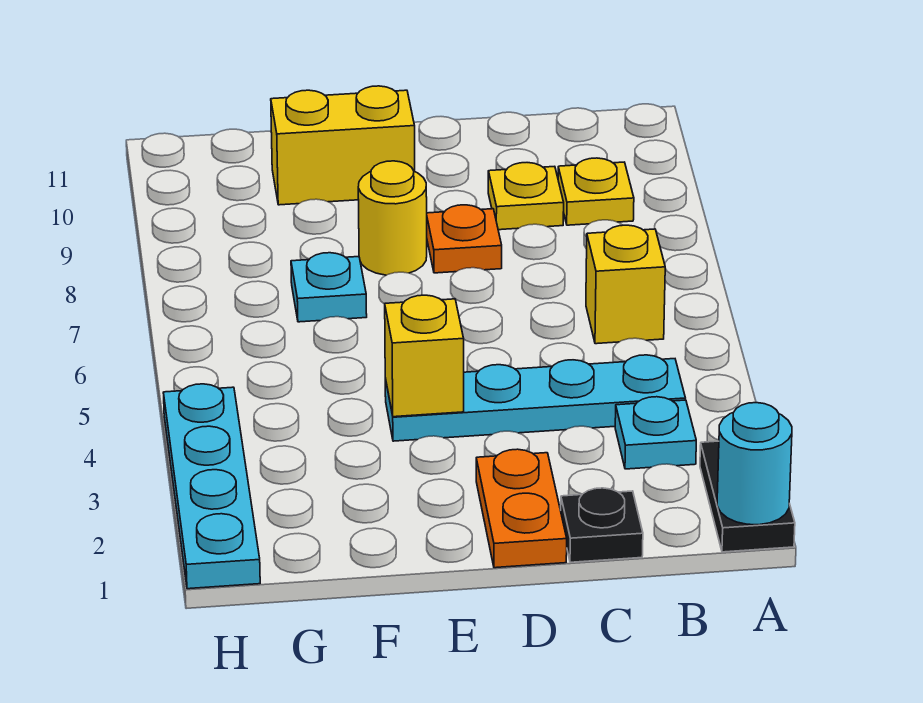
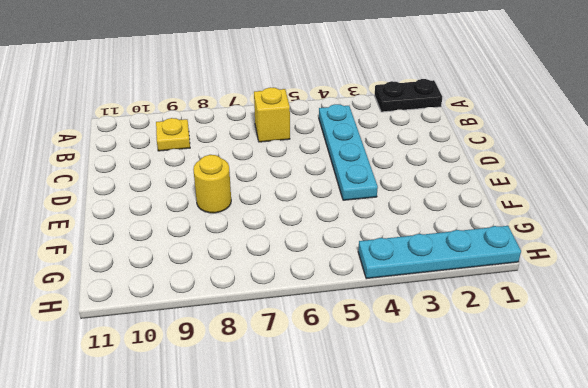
none -> cyan 1x1 plate [615,397,696,469]
none -> black 1x1 plate [561,488,643,562]
none -> yellow 1x1 plate [488,163,564,230]

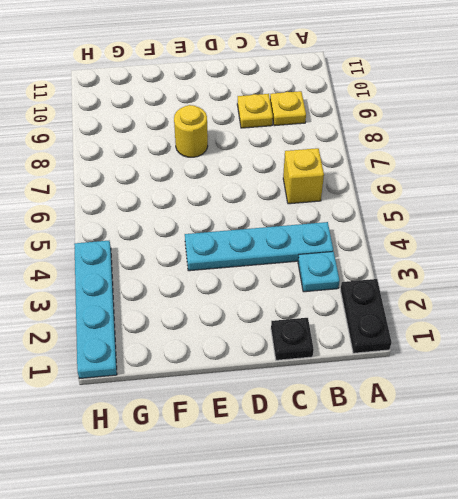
none -> orange 1x2 plate [476,449,567,568]
none -> orange 1x1 plate [427,205,502,273]
none -> yellow 1x2 brick [271,86,415,205]

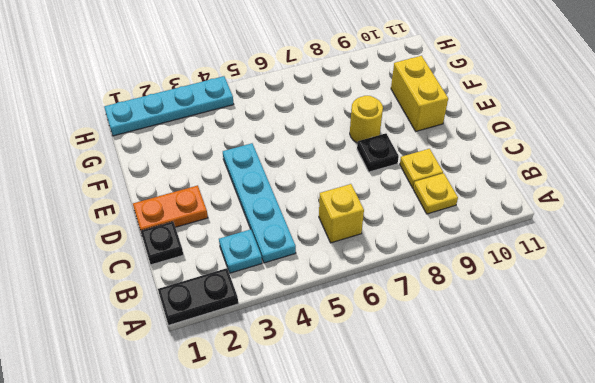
black 1x1 plate [357,133,399,172] -> orange 1x1 plate [427,205,502,273]
none -> cyan 1x1 plate [291,253,367,322]
none -> cyan 1x1 round brick [717,403,792,525]
none -> yellow 1x1 brick [385,295,464,417]

